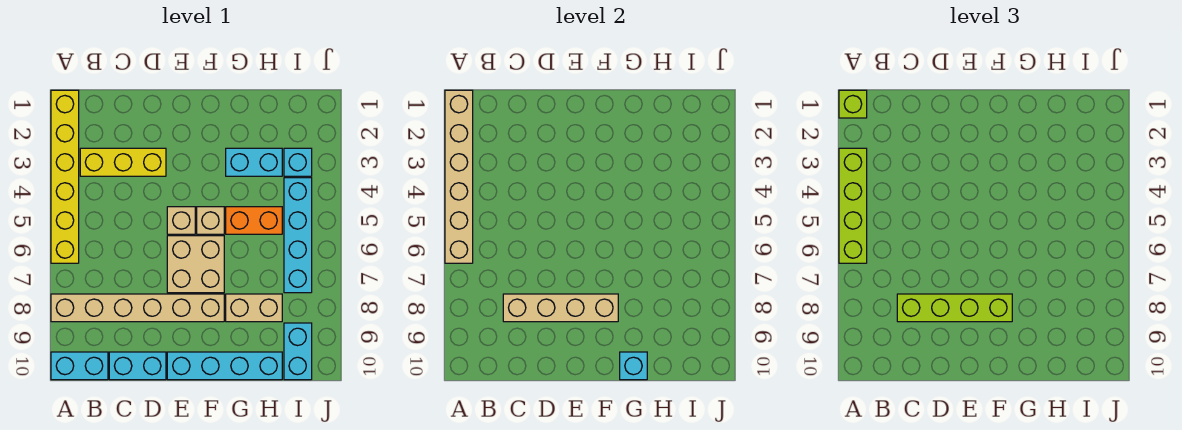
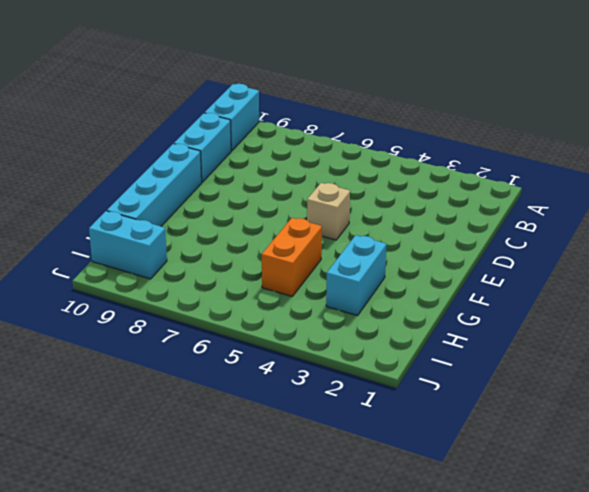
none -> yellow 1x6 brick [51,90,79,263]
none -> tan 1x6 brick [51,294,224,322]
none -> yellow 1x3 brick [80,148,166,176]

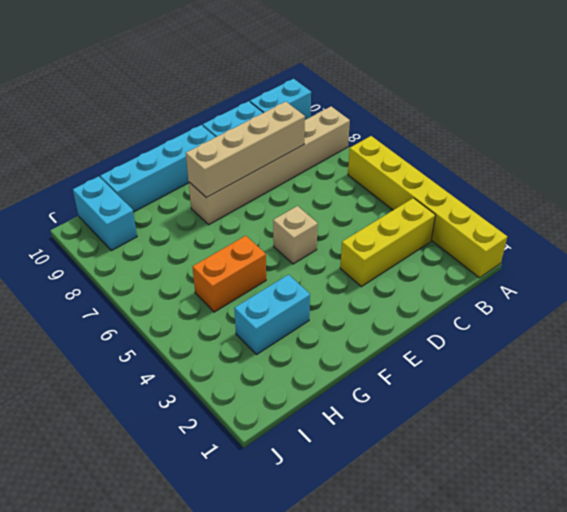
none -> tan 2x2 brick [167,236,224,293]
none -> tan 1x1 brick [197,207,224,234]
none -> tan 1x2 brick [226,294,282,322]

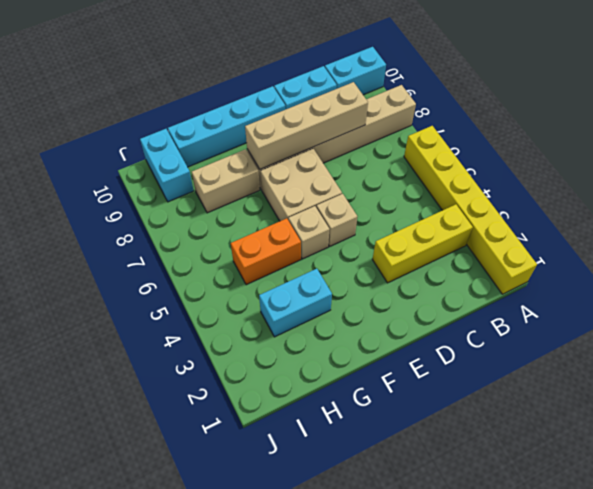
none -> cyan 1x1 brick [284,148,312,176]
none -> cyan 1x4 brick [284,178,312,293]
none -> tan 1x6 brick [445,90,473,263]

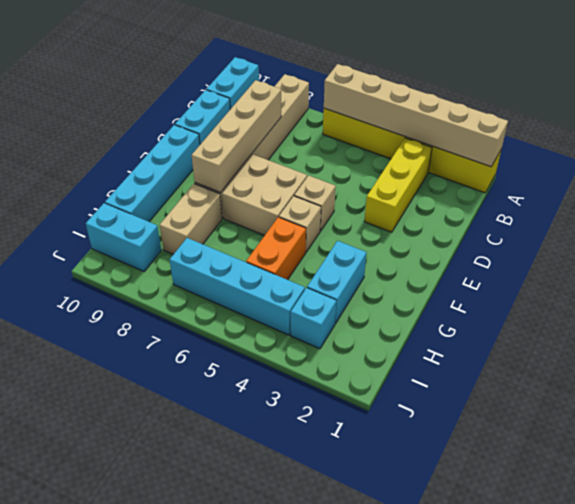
none -> cyan 1x1 brick [620,352,647,380]
none -> lime 1x1 brick [839,90,867,118]
none -> lime 1x4 brick [839,148,867,263]

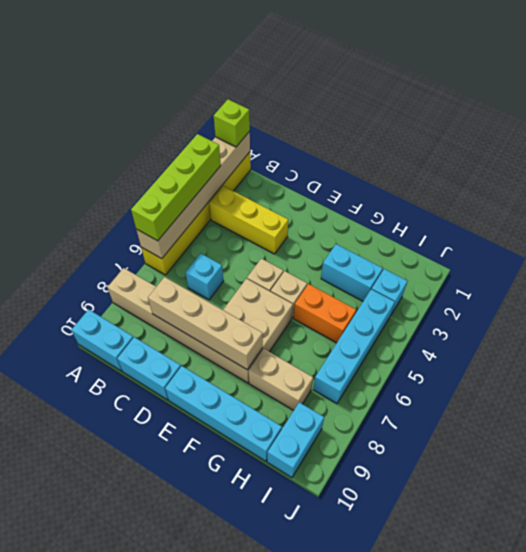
cyan 1x1 brick [186,253,224,300] -> cyan 1x1 brick moved to [620,352,647,380]
none -> lime 1x4 brick [897,294,1012,322]

